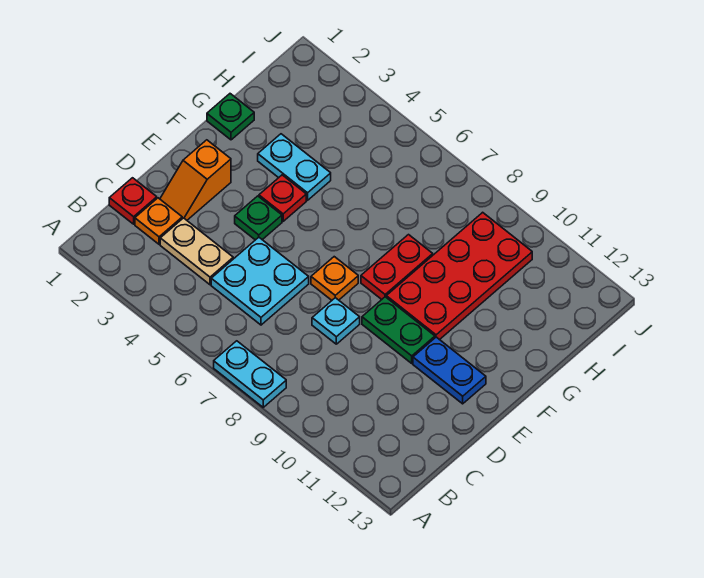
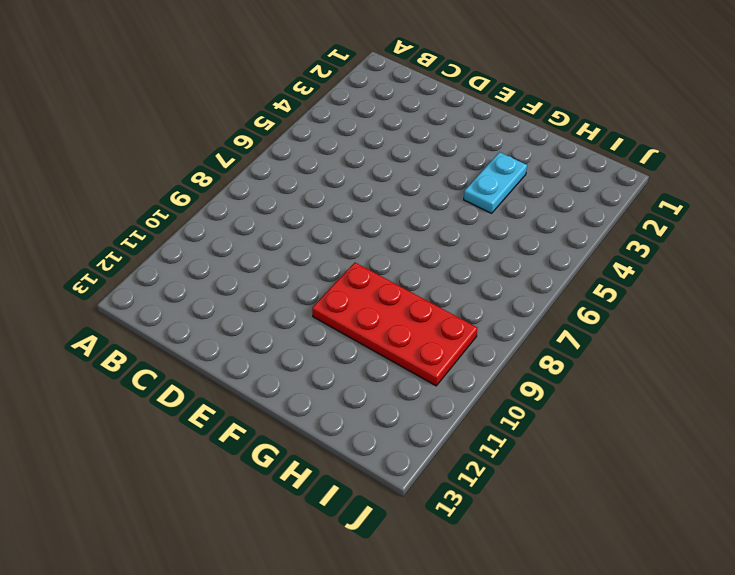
none -> cyan 1x2 plate [214,341,286,407]
none -> red 1x1 plate [109,178,157,224]
none -> orange 1x1 plate [135,198,182,244]

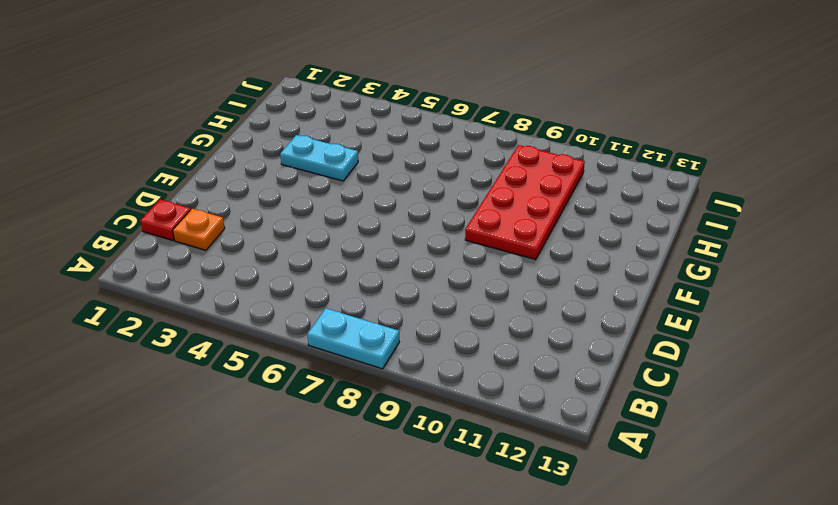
none -> tan 1x2 plate [160,218,233,285]
none -> cyan 2x2 plate [211,237,309,325]
none -> orange 1x2 slope [160,140,231,220]

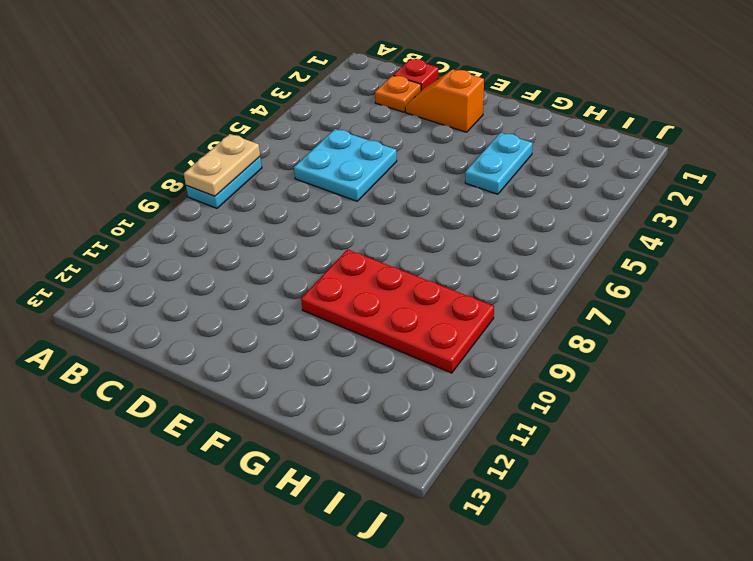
tan 1x2 plate [184,134,260,196] -> tan 1x2 plate moved to [160,218,233,285]
none -> cyan 1x1 plate [312,298,360,344]
none -> green 1x1 plate [235,196,282,240]
none -> orange 1x1 plate [311,257,358,300]

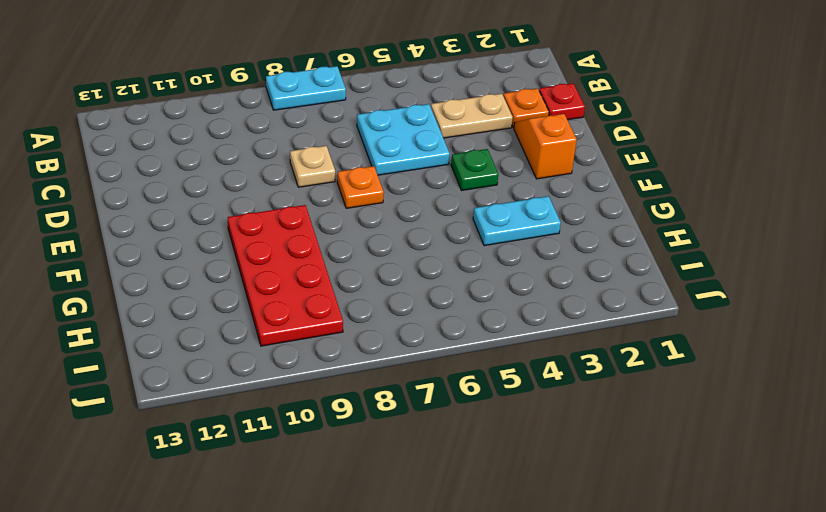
tan 1x1 plate [290,146,335,187] -> cyan 1x1 plate [312,298,360,344]
none -> green 1x2 plate [362,297,435,363]
none -> blue 1x2 plate [413,337,486,404]
none -> red 1x1 plate [259,175,306,221]

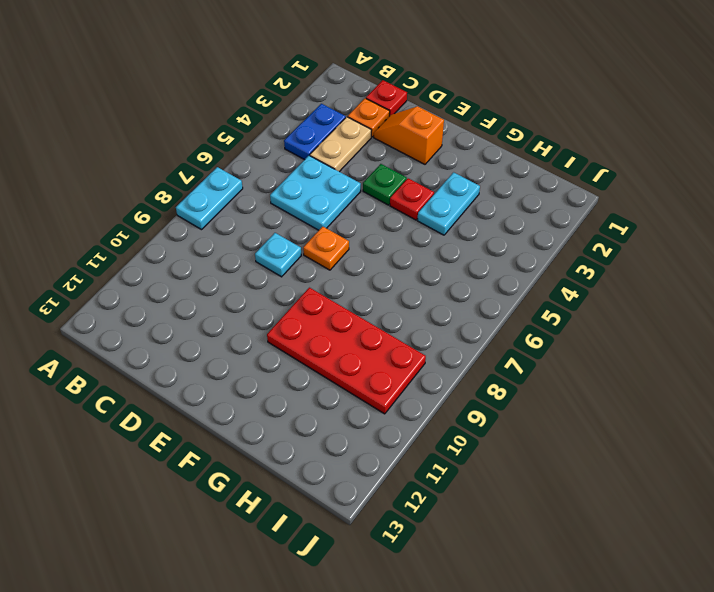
blue 1x2 plate [284,104,346,160] -> blue 1x2 plate moved to [413,337,486,404]
none -> green 1x2 plate [362,297,435,363]
none -> red 1x2 plate [361,235,433,299]
none -> green 1x1 plate [207,94,254,140]

